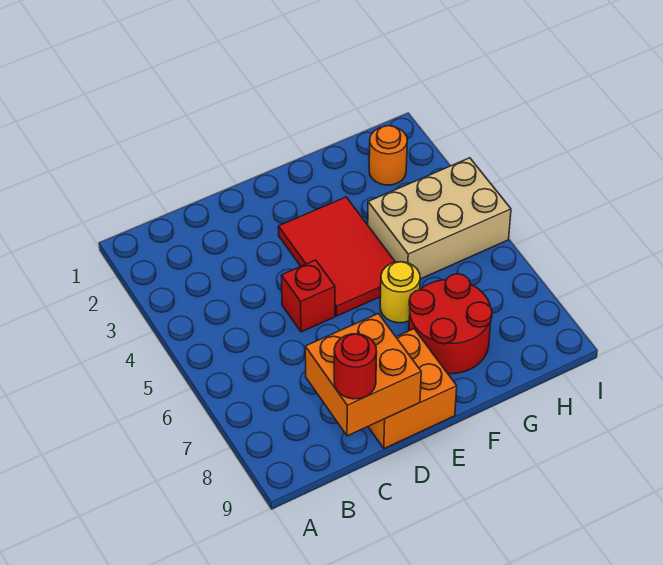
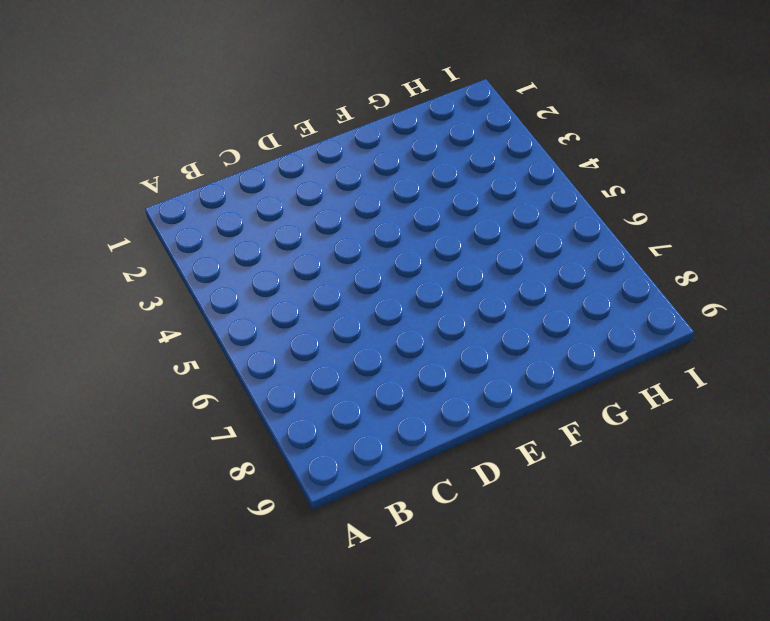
none -> red 1x1 brick [281,260,335,332]
none -> orange 2x2 brick [368,329,457,449]

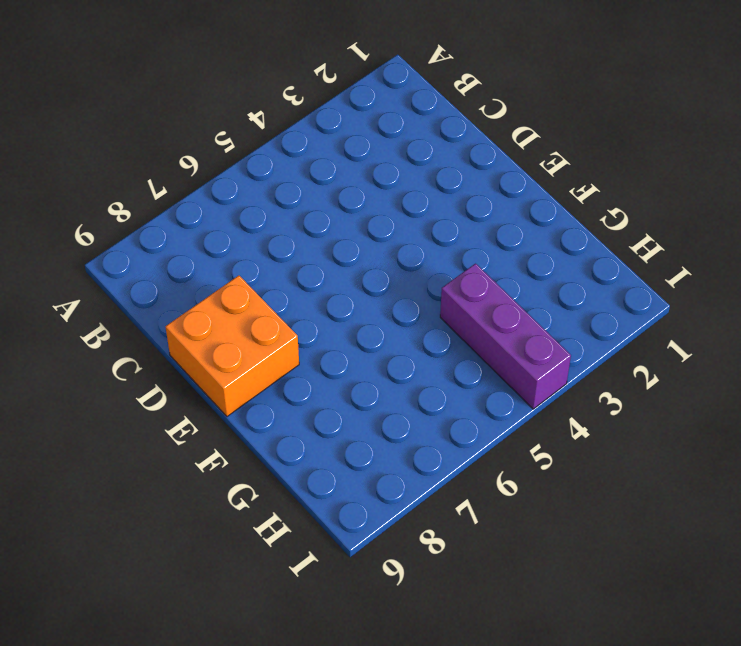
purple 1x3 brick [440,264,571,409] -> tan 2x3 brick [368,158,511,279]
none -> red 1x1 brick [281,260,335,332]
none -> red 2x3 tile [278,197,395,316]

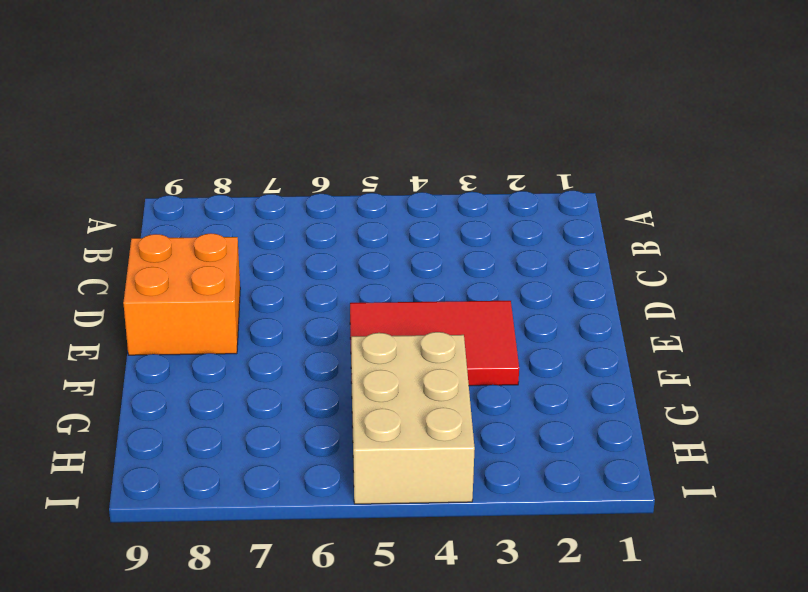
none -> red 1x1 brick [281,260,335,332]
none -> yellow 1x1 round brick [380,262,420,323]

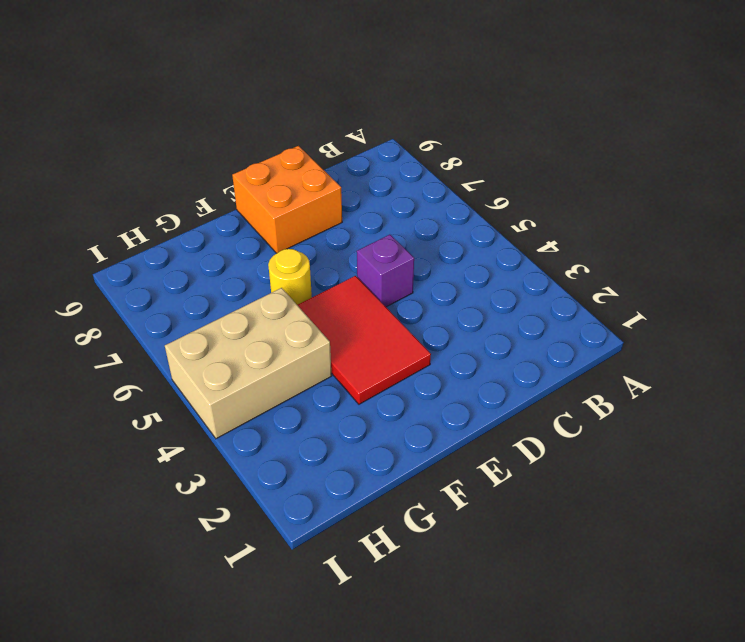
purple 1x1 brick [357,235,414,307] -> red 1x1 brick [281,260,335,332]
none -> red 2x2 round brick [409,274,492,374]
none -> orange 1x1 round brick [369,126,407,185]

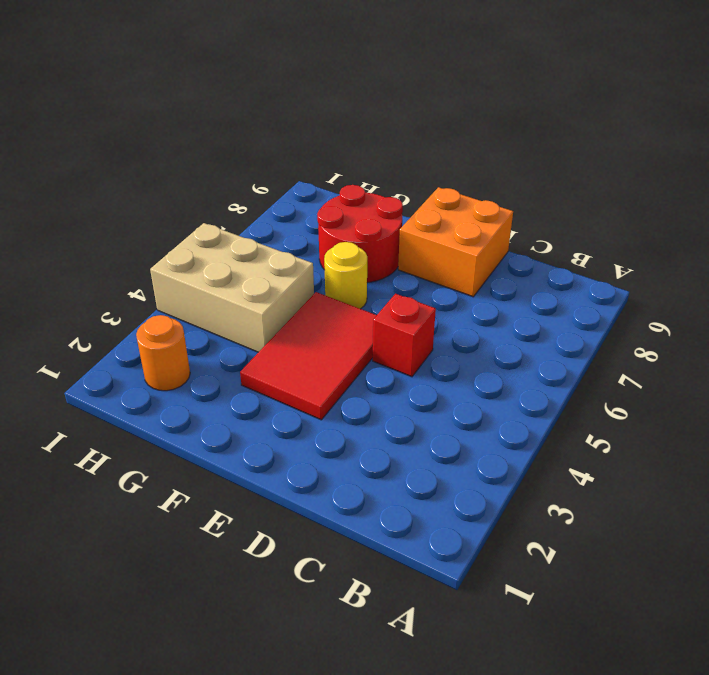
none -> orange 2x2 brick [305,314,421,436]
none -> red 1x1 round brick [334,334,377,399]

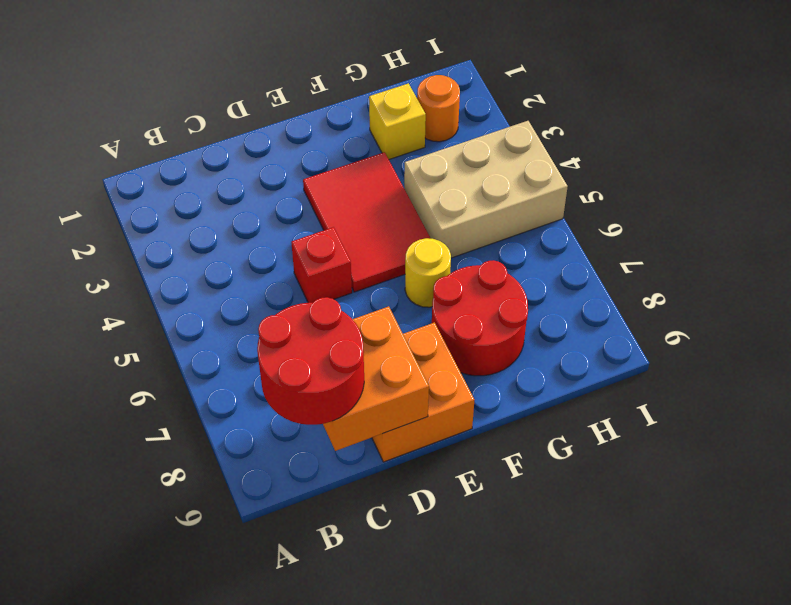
red 2x2 round brick [257,297,364,425] -> red 1x1 round brick [334,334,377,399]
yellow 1x1 brick [369,83,426,159] -> none

